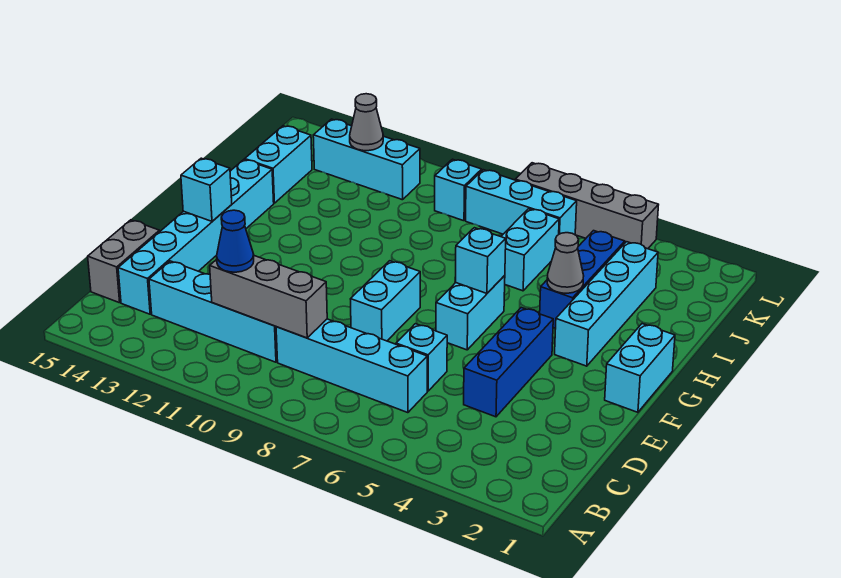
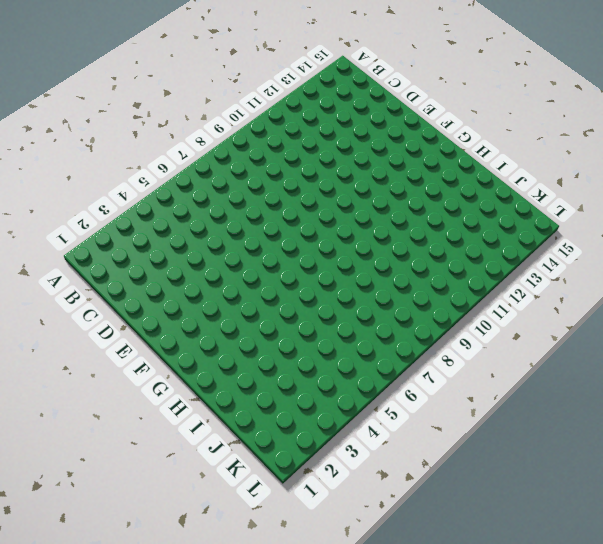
none -> cyan 1x4 brick [276,319,427,413]
none -> cyan 1x4 brick [149,261,278,362]
none -> cyan 1x6 brick [118,160,274,314]

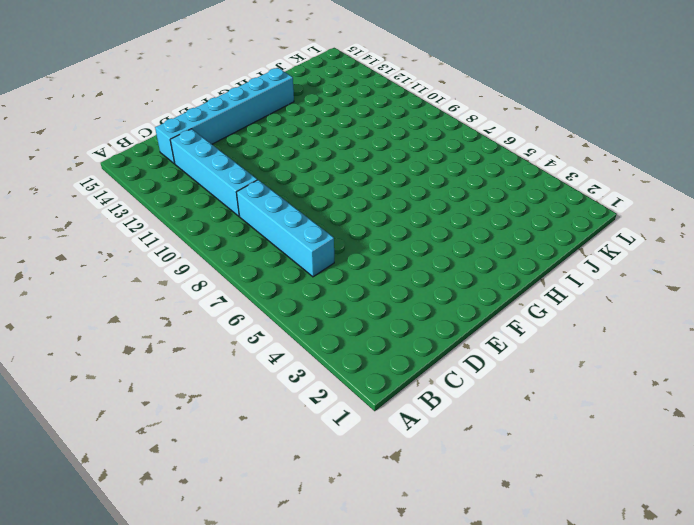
none -> grey 1x2 brick [88,220,160,303]
none -> blue 1x3 brick [464,308,553,417]
none -> cyan 1x1 brick [396,324,447,391]

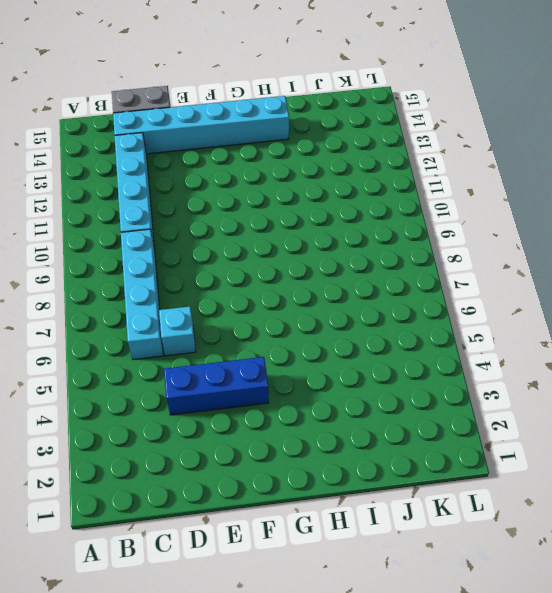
none -> cyan 1x2 brick [351,261,420,341]
none -> cyan 1x2 brick [605,324,675,412]
none -> cyan 1x2 brick [436,275,505,350]

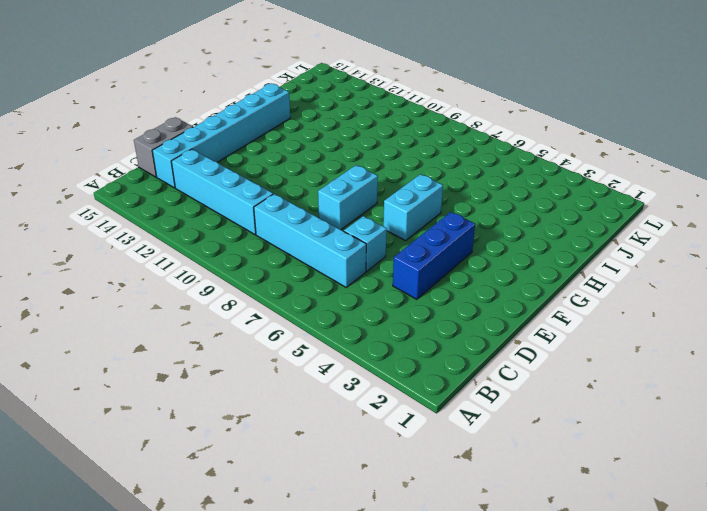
none -> cyan 1x2 brick [605,324,675,412]
none -> cyan 1x4 brick [555,242,658,366]
none -> blue 1x3 brick [540,231,625,328]

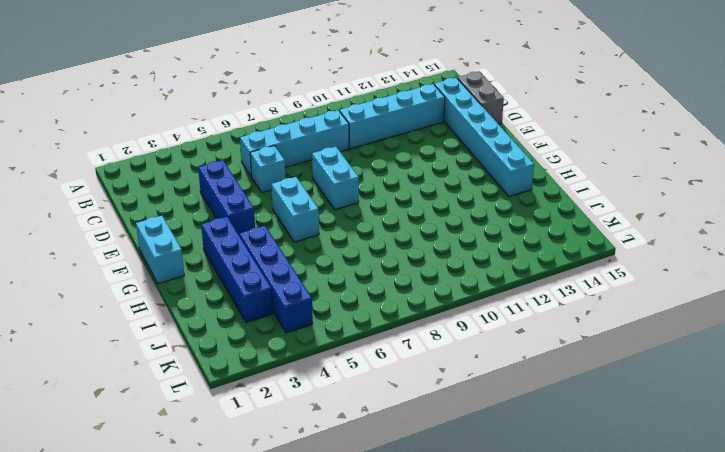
blue 1x4 brick [201,217,273,322] -> cyan 1x4 brick [555,242,658,366]
blue 1x4 brick [239,226,313,333] -> blue 1x3 brick [540,231,625,328]
none -> cyan 1x2 brick [501,209,559,291]
none -> cyan 1x2 brick [245,126,312,203]
none -> cyan 1x3 brick [466,170,577,235]

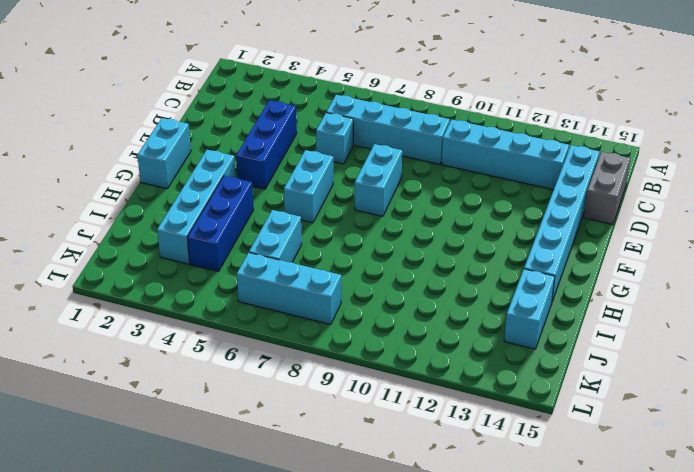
none -> cyan 1x1 brick [435,159,482,221]
none -> cyan 1x3 brick [313,119,420,200]
none -> grey 1x4 brick [515,163,658,249]

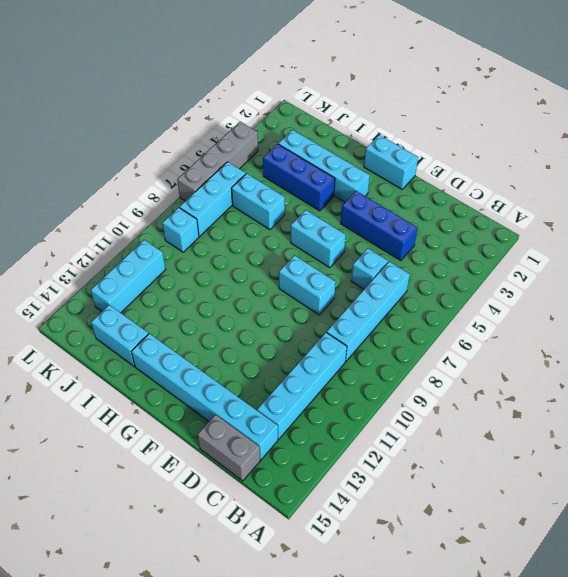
none -> grey 1x3 brick [210,256,327,338]
none -> cyan 1x1 brick [181,158,232,221]
none -> cyan 1x1 brick [456,228,506,293]

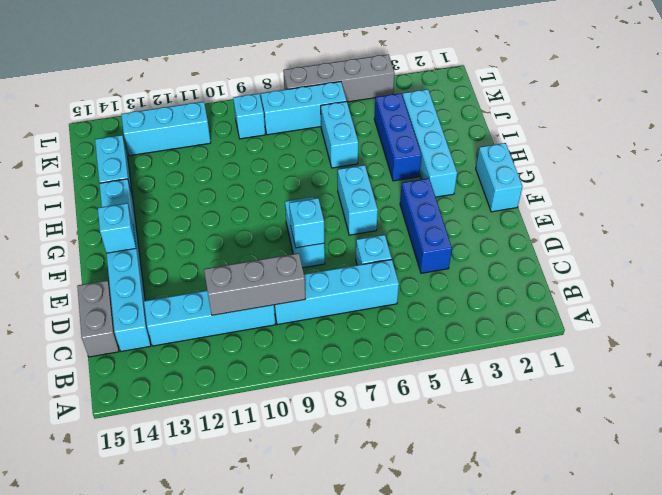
cyan 1x1 brick [289,198,324,248] -> cyan 1x1 brick moved to [456,228,506,293]
none -> grey 1x1 cone [547,233,584,293]
none -> grey 1x1 cone [350,94,383,151]
none -> blue 1x1 cone [217,210,254,272]

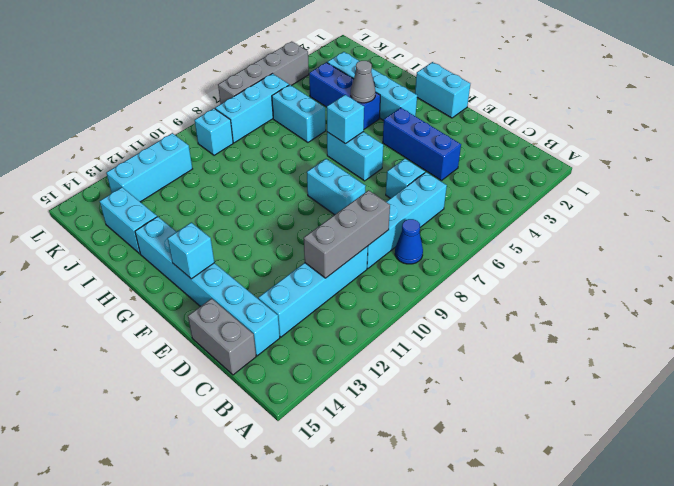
blue 1x1 cone [395,219,423,264] -> blue 1x1 cone moved to [217,210,254,272]
none -> grey 1x1 cone [350,94,383,151]

